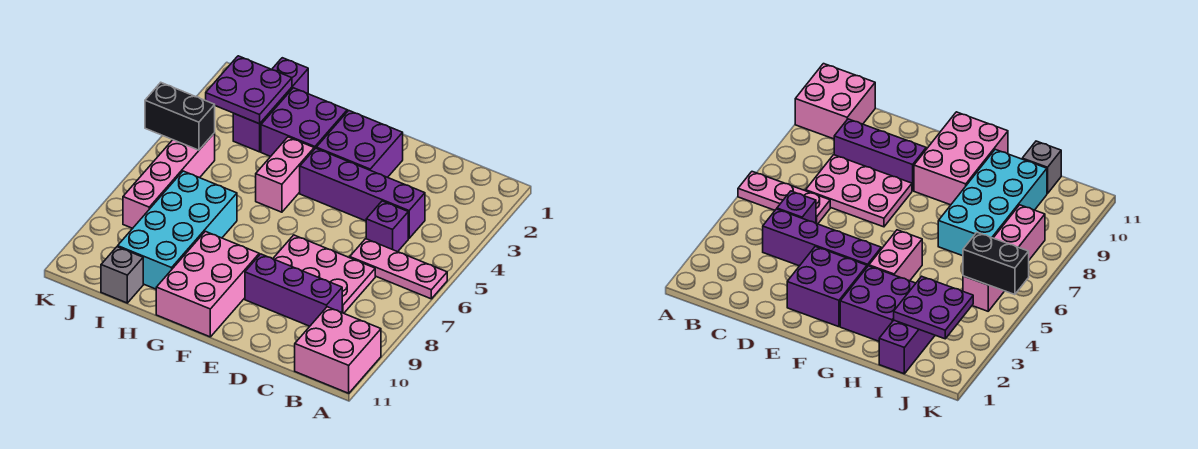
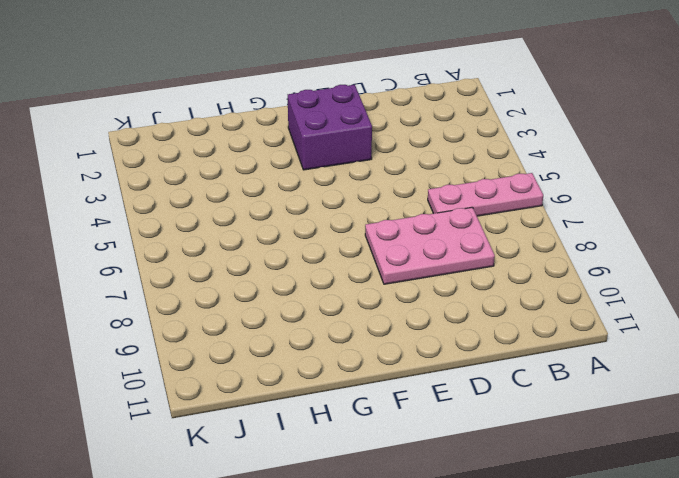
none -> pink 2x2 brick [295,307,381,393]
none -> purple 1x4 brick [300,148,425,238]
none -> purple 1x1 brick [366,201,408,252]

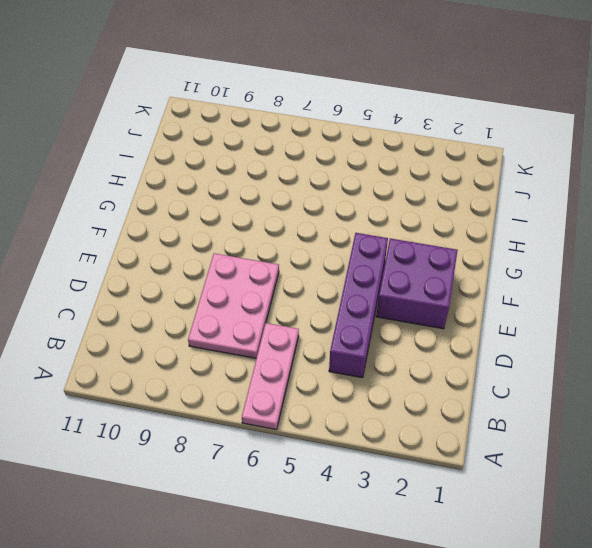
none -> pink 2x2 brick [295,307,381,393]
none -> purple 1x1 brick [366,201,408,252]
none -> purple 1x3 brick [245,254,342,326]

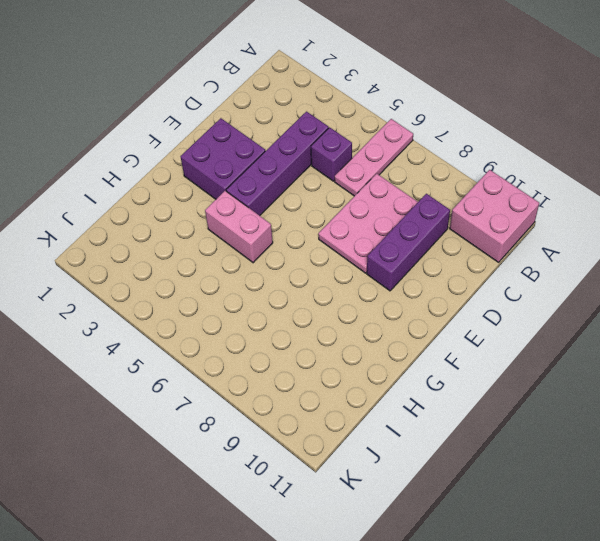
none -> pink 2x3 brick [156,231,259,337]
none -> purple 2x2 brick [261,88,347,156]
none -> cyan 2x4 brick [118,171,237,289]

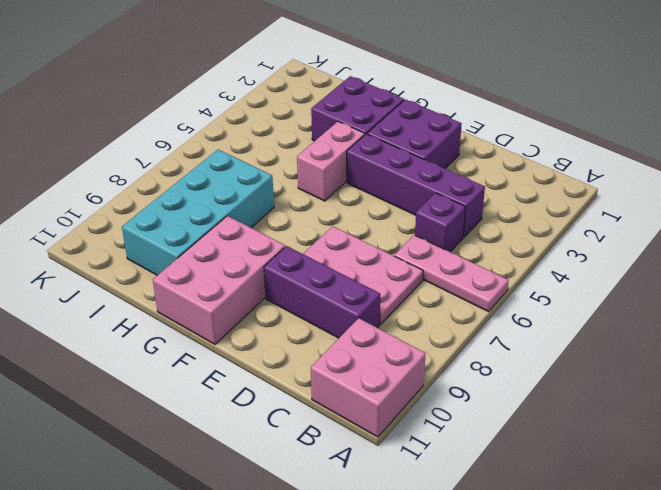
none -> purple 1x3 brick [233,58,308,152]
none -> grey 1x1 brick [101,247,143,303]
none -> pink 1x4 brick [123,133,215,228]

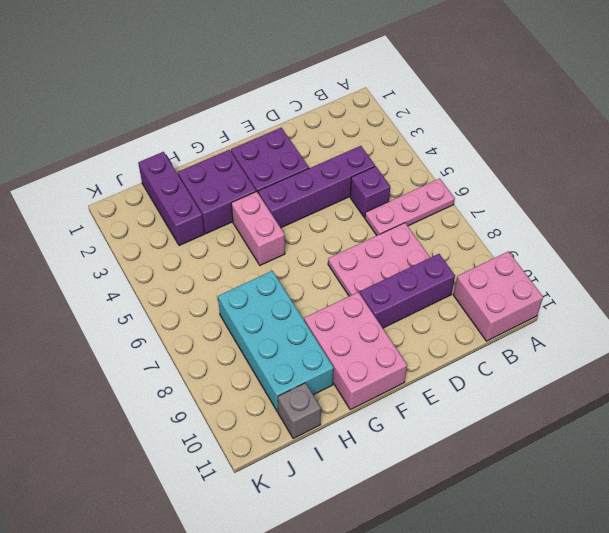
none -> pink 1x4 brick [123,133,215,228]
none -> purple 2x2 plate [206,56,292,124]
none -> black 1x2 brick [145,83,215,150]

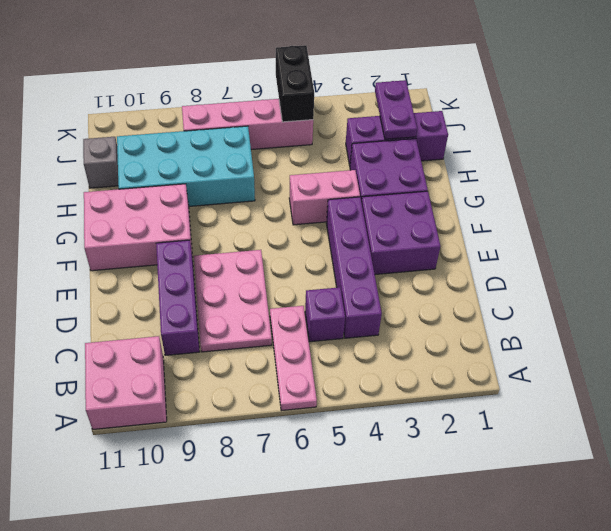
purple 1x2 plate [375,80,417,139] -> purple 2x2 plate [206,56,292,124]

